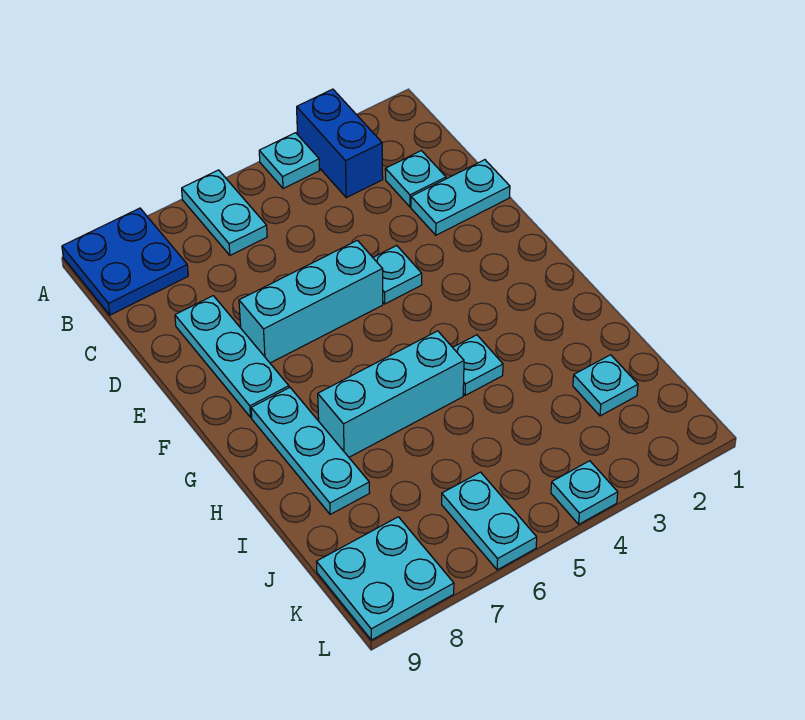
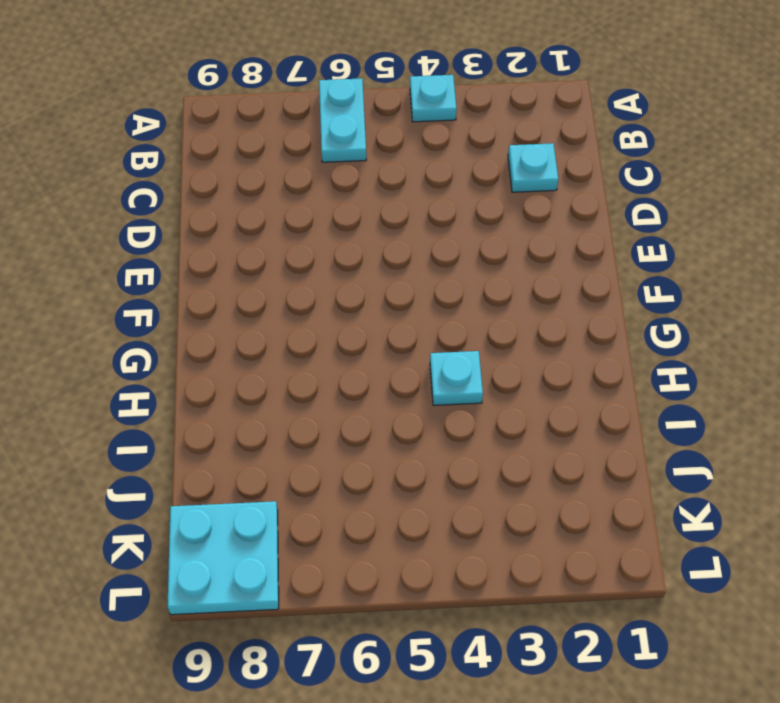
none -> blue 1x2 brick [297,89,383,198]
none -> blue 2x2 plate [62,208,188,315]
none -> cyan 1x2 plate [411,160,510,235]

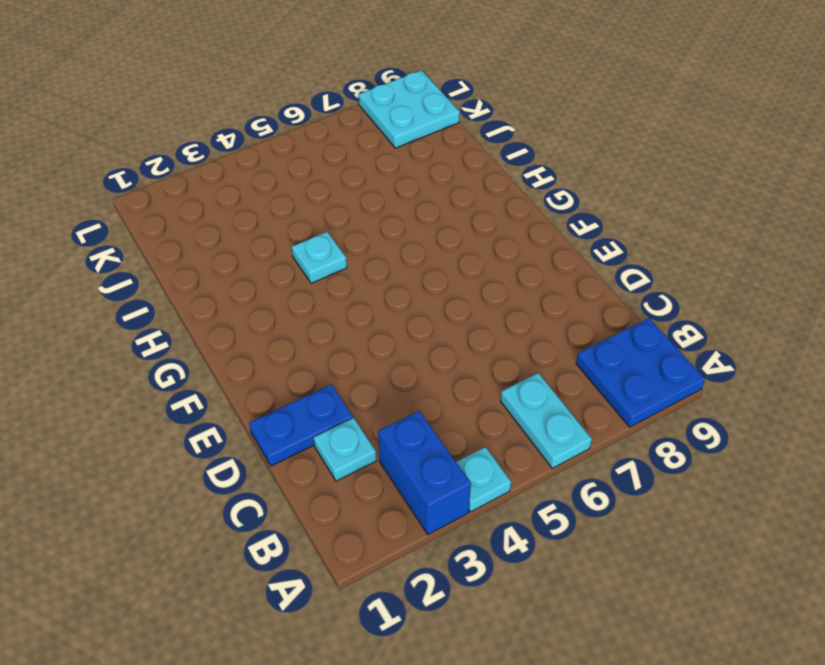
blue 1x2 plate [249,384,353,466] -> cyan 1x2 plate [411,160,510,235]
none -> cyan 1x3 plate [175,296,289,417]
none -> cyan 1x1 plate [373,246,422,304]
none -> cyan 1x3 brick [239,240,383,363]

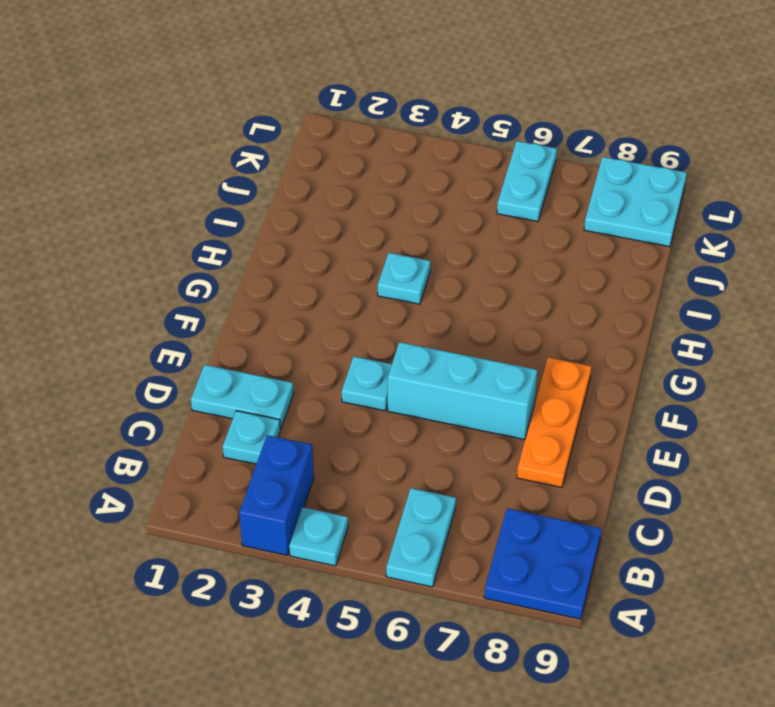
orange 1x3 plate [517,357,592,487] -> cyan 1x3 plate [175,296,289,417]
none -> cyan 1x3 plate [251,388,370,514]
none -> cyan 1x3 brick [318,331,464,457]
none -> cyan 1x1 plate [573,355,638,416]

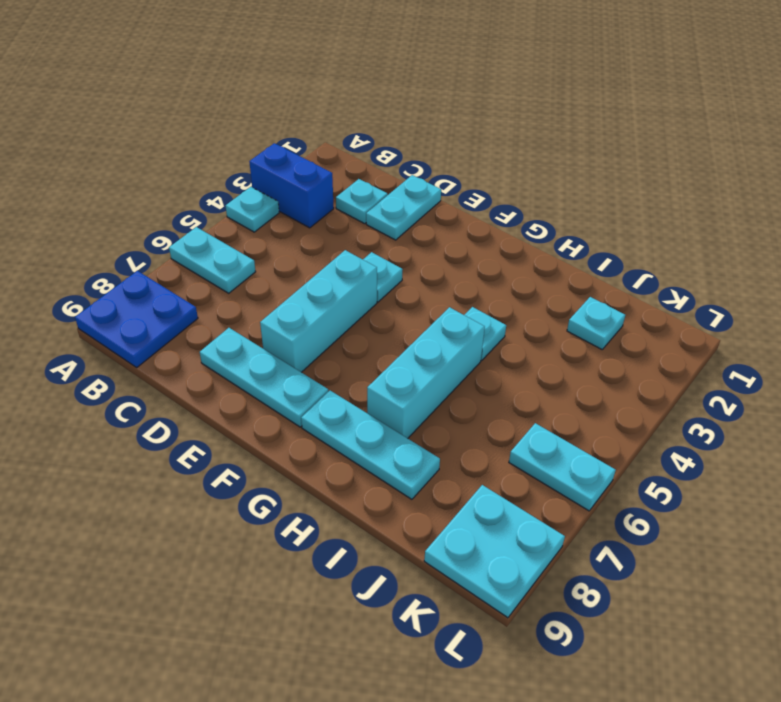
none -> cyan 1x1 plate [551,461,618,524]

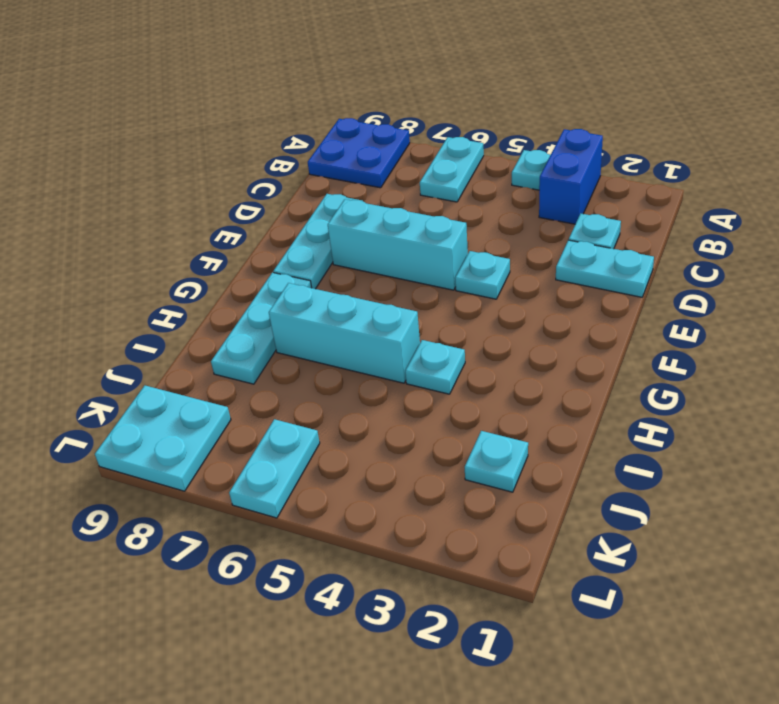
none -> cyan 1x1 plate [551,461,618,524]

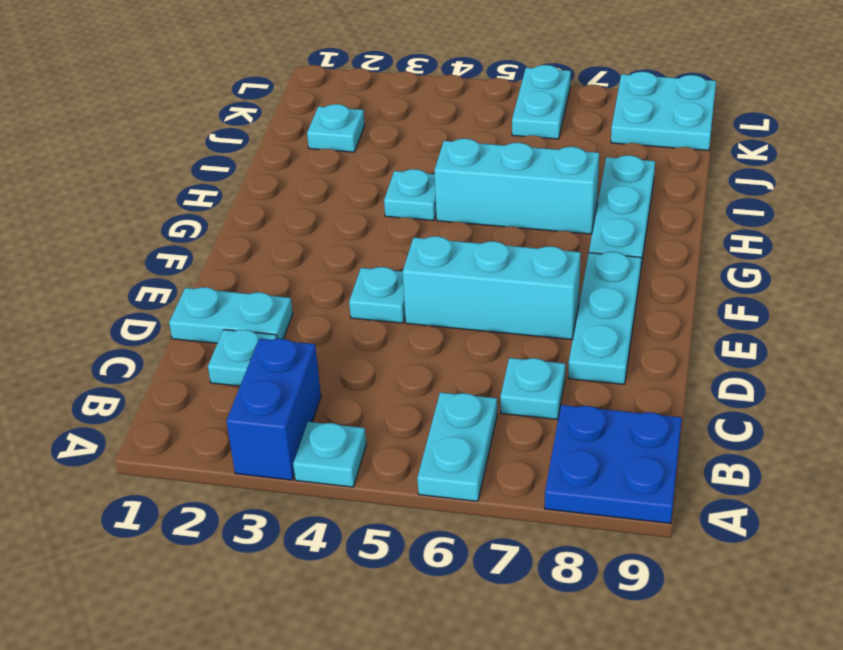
cyan 1x1 plate [500,358,565,419] -> cyan 1x1 plate moved to [551,461,618,524]

